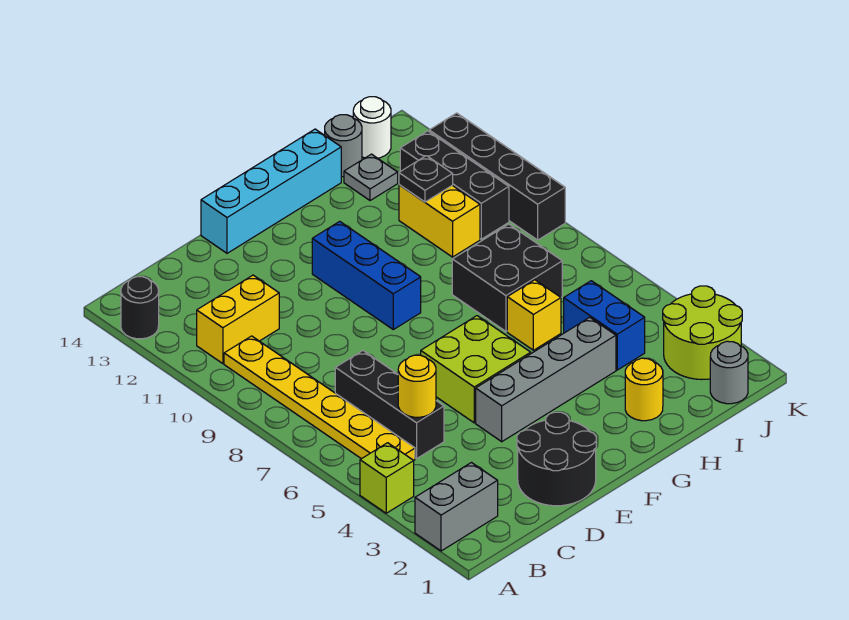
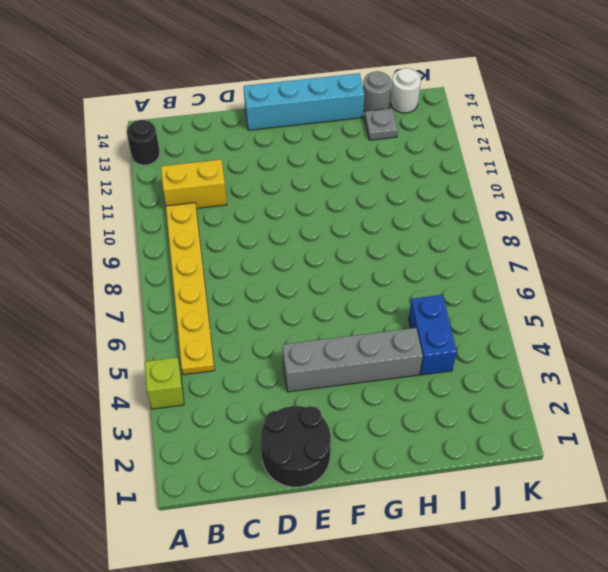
none -> grey 1x2 brick [415,463,498,551]
none -> black 1x3 brick [335,351,444,459]
none -> lime 2x2 brick [421,316,531,423]

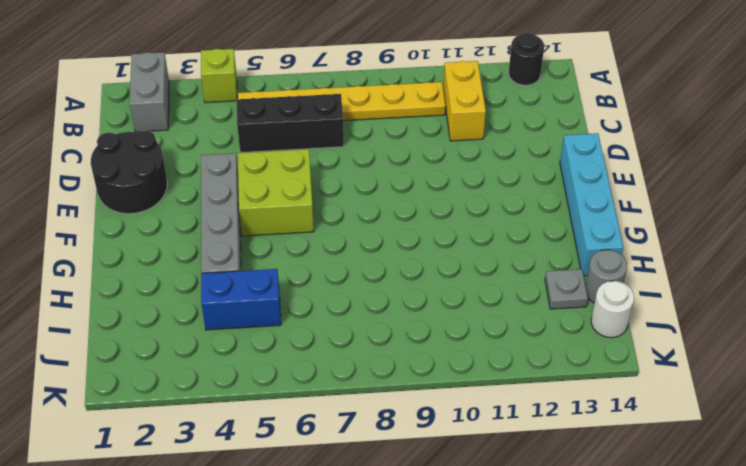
none -> blue 1x3 brick [312,221,421,330]
none -> yellow 1x1 round brick [625,358,663,421]
none -> yellow 1x1 brick [507,280,561,350]

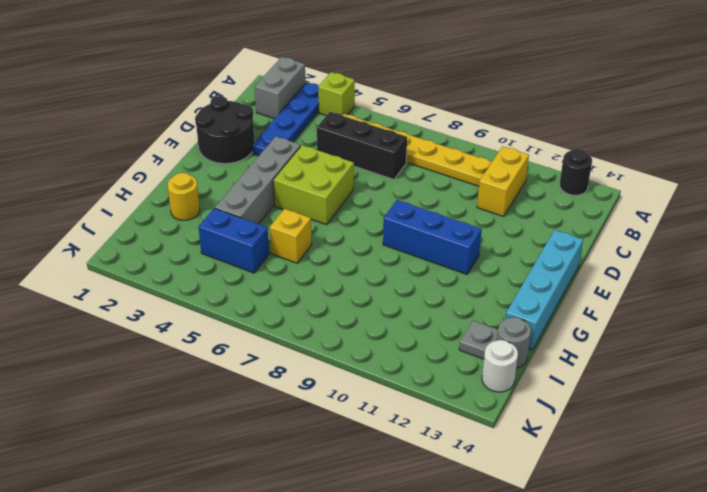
blue 1x4 plate [252,82,319,156] -> none
none -> black 2x2 brick [452,224,562,331]
none -> yellow 1x2 brick [399,185,480,257]
none -> grey 1x1 round brick [710,341,748,404]

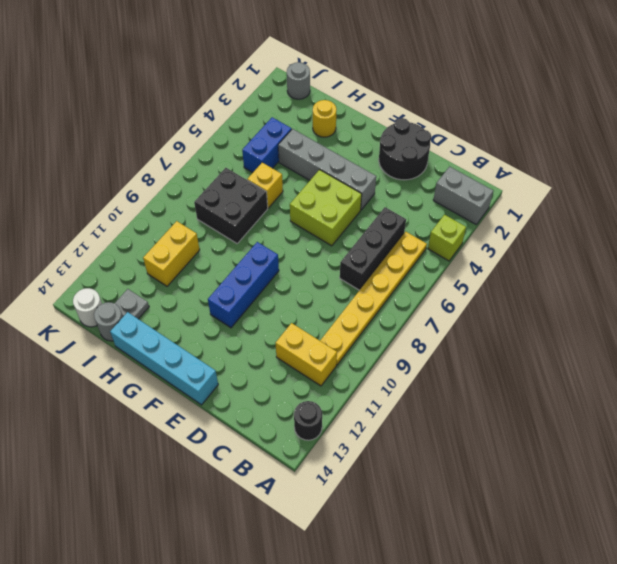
none -> lime 2x2 round brick [663,286,742,380]
none -> black 1x3 brick [400,131,509,239]
none -> black 1x4 brick [429,113,565,240]

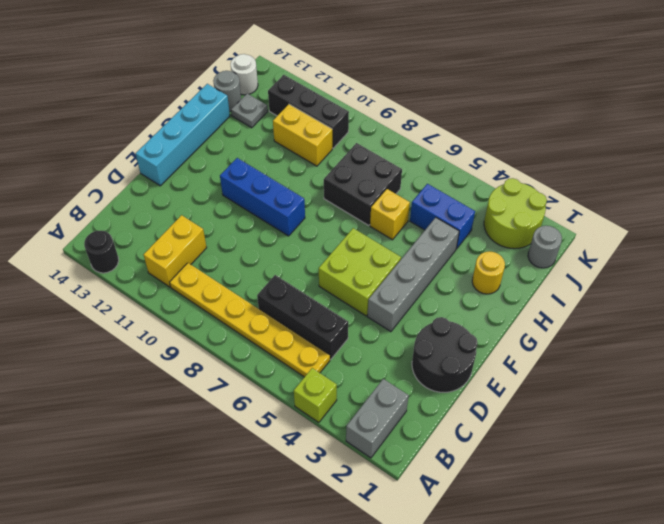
none -> black 1x4 brick [429,113,565,240]
none -> yellow 1x1 round brick [398,355,436,417]
none -> black 1x1 plate [399,156,453,202]

